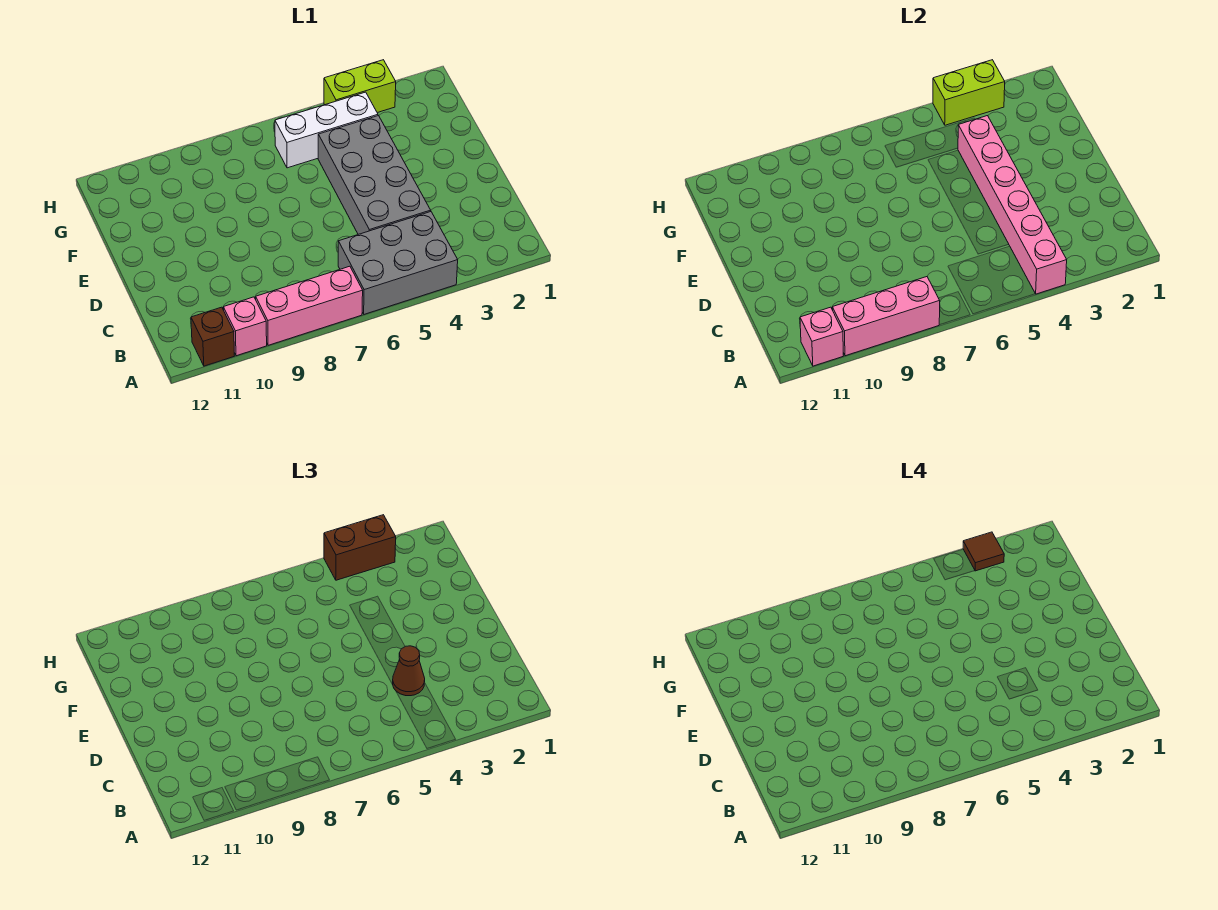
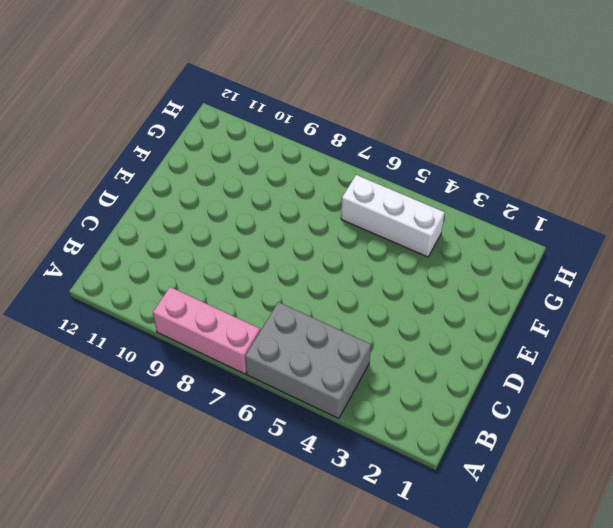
none -> pink 1x1 brick [223,297,267,356]
none -> brown 1x1 brick [191,307,234,366]
none -> grey 2x4 brick [318,116,431,234]

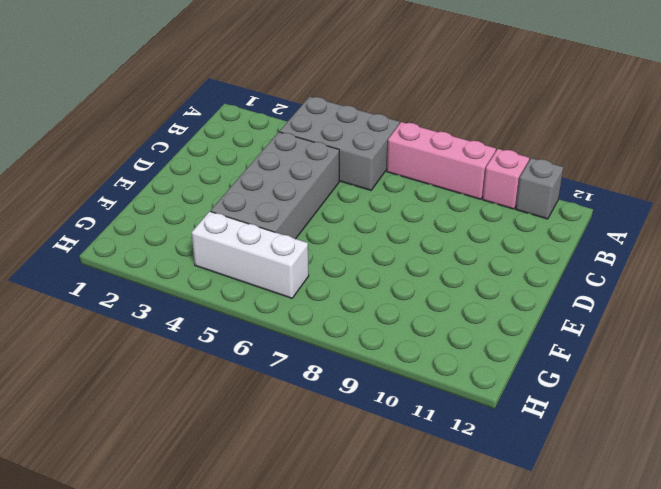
grey 1x1 brick [516,158,563,219] -> brown 1x1 brick [191,307,234,366]
none -> lime 1x2 brick [324,60,396,113]
none -> pink 1x6 brick [958,116,1067,294]
none -> pink 1x3 brick [832,277,940,356]

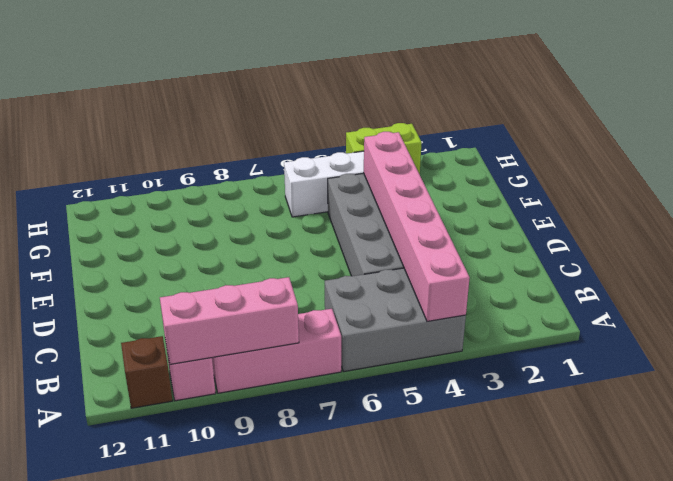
none -> pink 1x1 brick [800,307,843,366]
none -> lime 1x2 brick [933,60,1005,125]
none -> brown 1x1 cone [392,646,425,696]

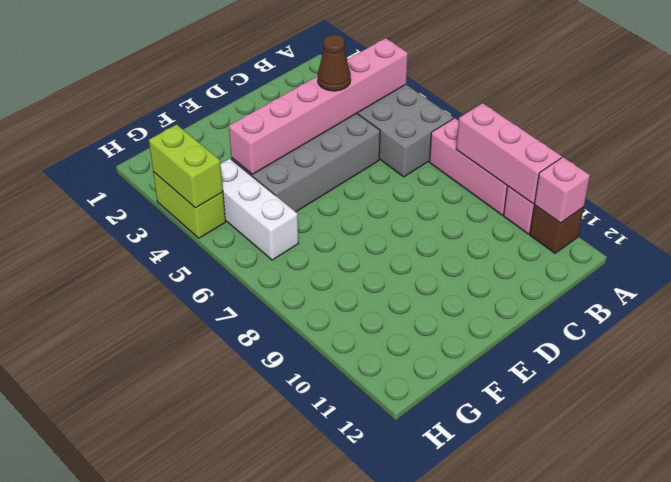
none -> brown 1x2 brick [324,515,396,580]
none -> brown 1x1 tile [963,532,1004,571]

